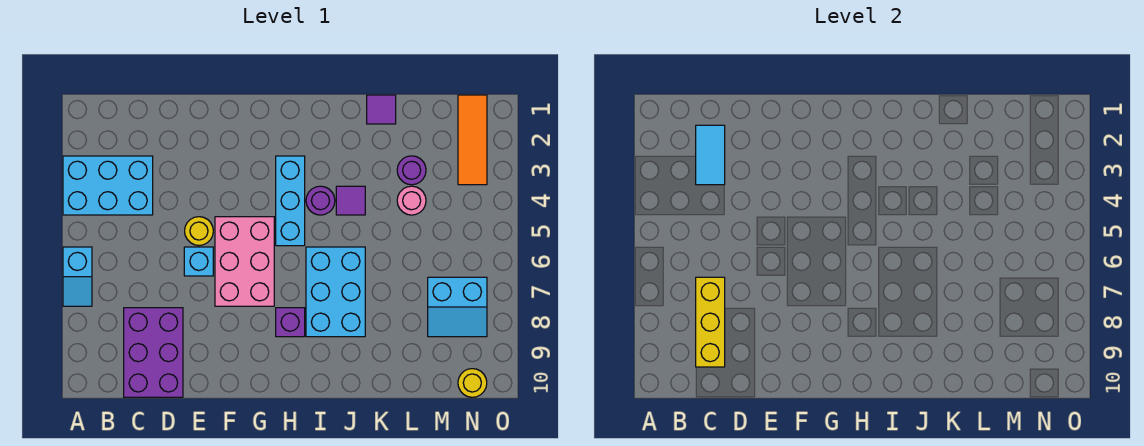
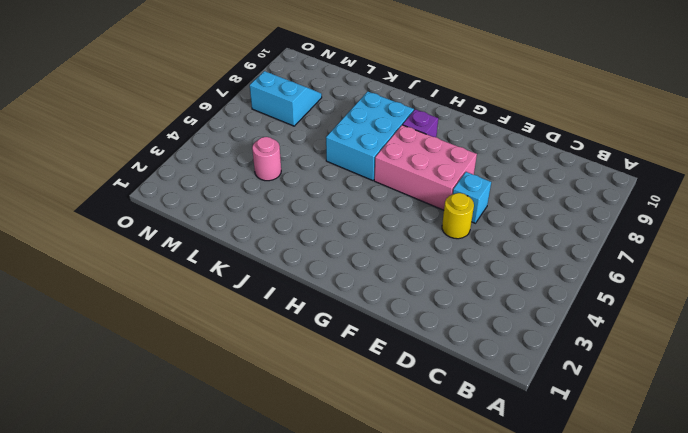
pink 2x3 brick [374,125,477,210] -> pink 2x3 brick turned to [215,217,274,306]
none -> cyan 2x3 brick [63,156,153,215]
none -> cyan 1x2 slope [63,247,92,306]
none -> purple 2x3 brick [124,308,183,397]

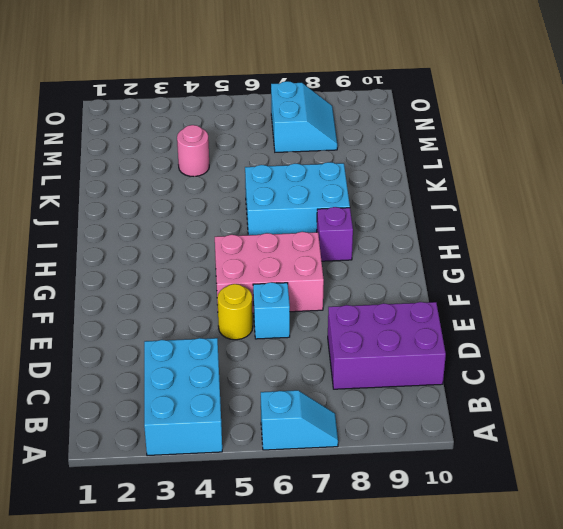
none -> cyan 1x3 brick [276,156,305,246]
none -> purple 1x1 round brick [306,186,335,215]
none -> purple 1x1 tile [336,186,365,215]

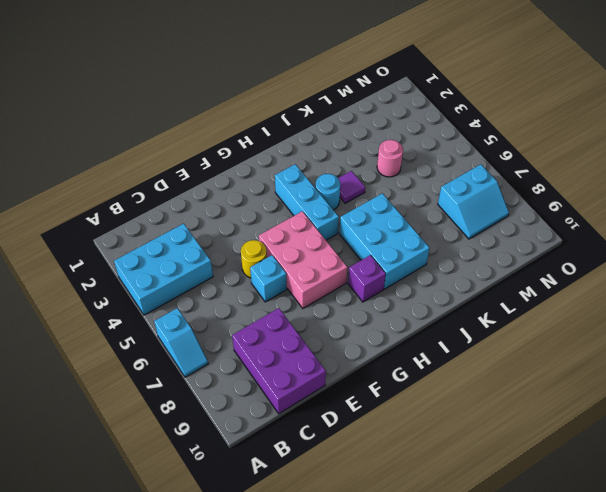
cyan 1x1 round brick [315,174,340,210] -> purple 1x1 round brick [306,186,335,215]
none -> purple 1x1 tile [367,95,396,124]
none -> purple 1x1 round brick [397,156,426,185]
none -> orange 1x3 tile [458,95,487,185]

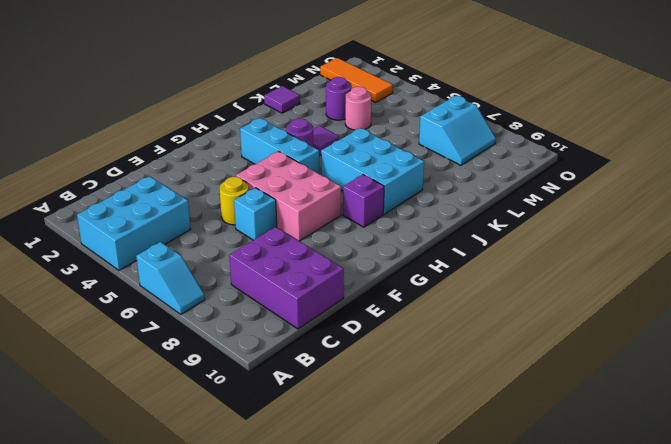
none -> yellow 1x1 round brick [458,369,487,397]
none -> cyan 1x2 tile [696,125,725,185]
none -> yellow 1x3 brick [696,277,725,367]

